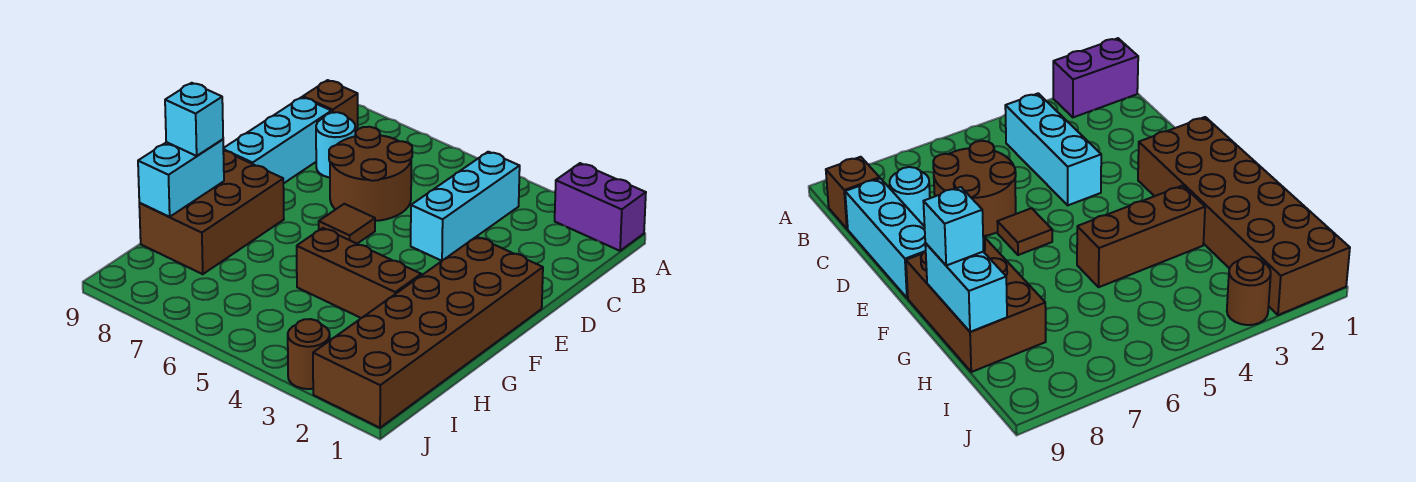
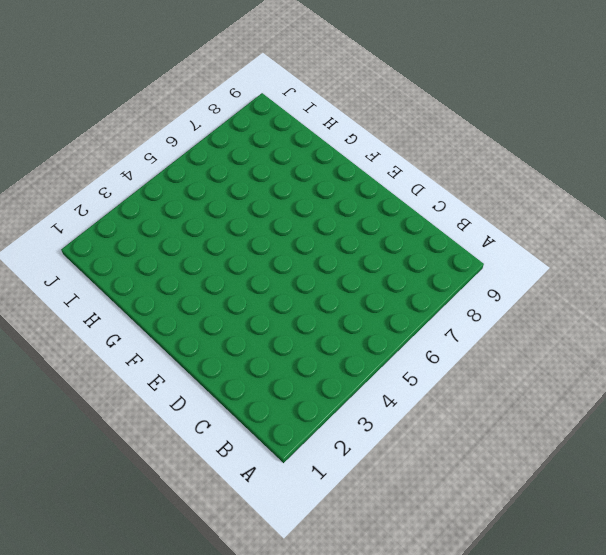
none -> purple 1x2 brick [555,163,646,251]
none -> cyan 1x3 brick [411,152,520,261]
none -> brown 1x1 brick [303,80,358,132]

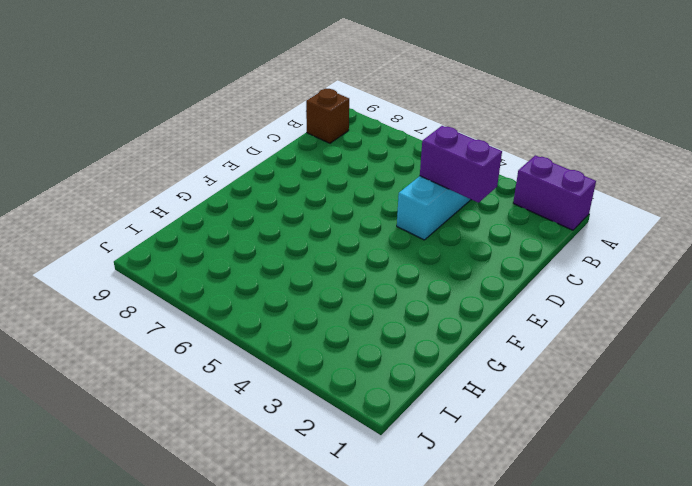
purple 1x2 brick [420,126,502,203] -> none
none -> brown 2x2 round brick [329,127,412,221]
none -> cyan 1x1 round brick [316,112,355,178]
none -> cyan 1x3 brick [223,97,332,184]

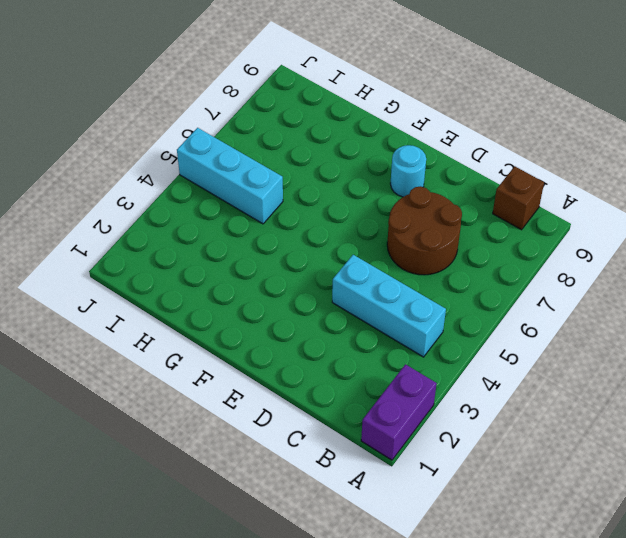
cyan 1x1 round brick [390,145,426,197] -> cyan 1x1 round brick moved to [316,112,355,178]
cyan 1x3 brick [177,128,283,224] -> cyan 1x3 brick moved to [223,97,332,184]
none -> brown 2x6 brick [313,237,543,428]
none -> brown 1x1 tile [319,204,375,244]
none -> brown 2x3 brick [139,151,284,274]

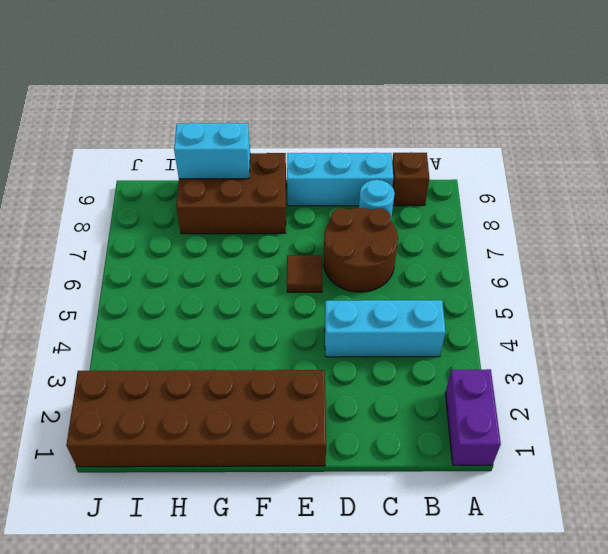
none -> brown 1x3 brick [297,228,421,318]
none -> brown 1x1 round brick [288,319,330,389]
none -> cyan 1x1 brick [165,83,223,156]

